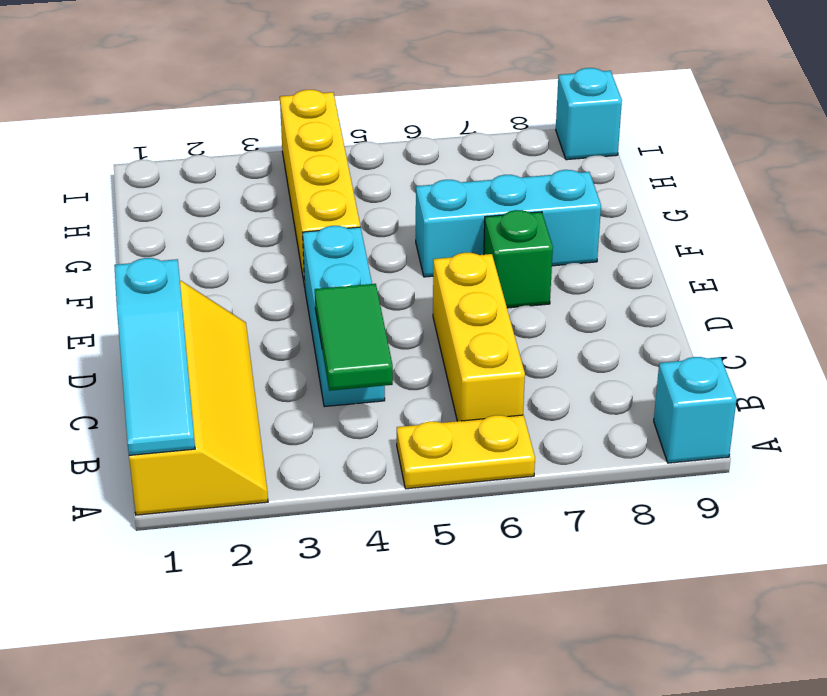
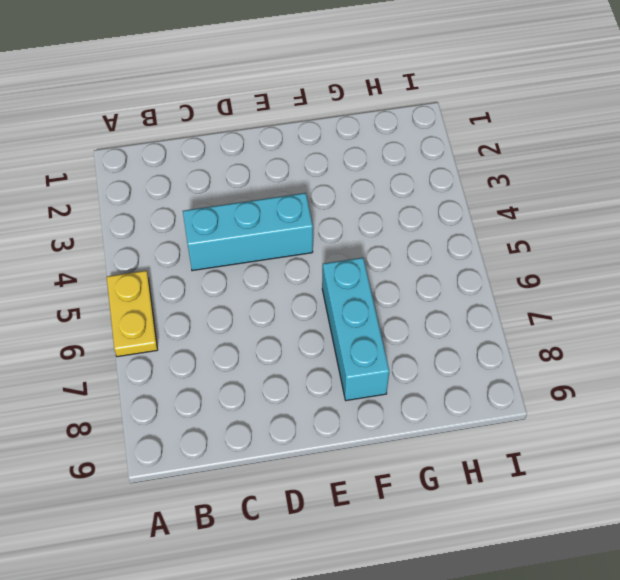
none -> yellow 2x4 slope [129,281,268,515]
none -> cyan 1x1 brick [654,357,737,463]

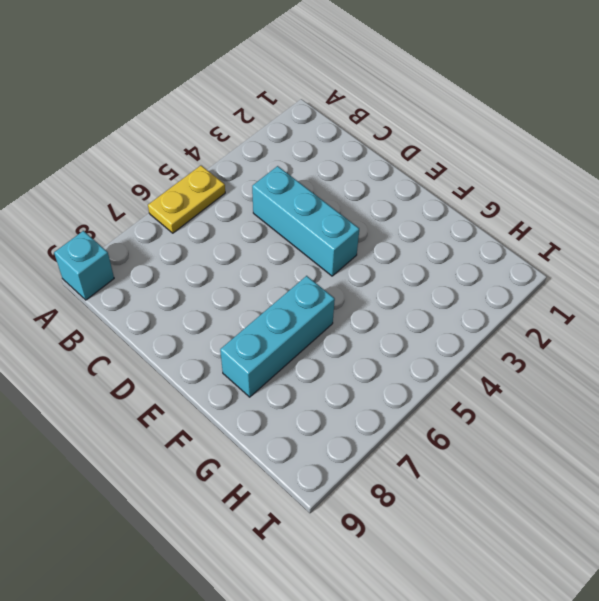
none -> yellow 2x4 slope [129,281,268,515]
none -> yellow 1x3 brick [433,253,525,421]

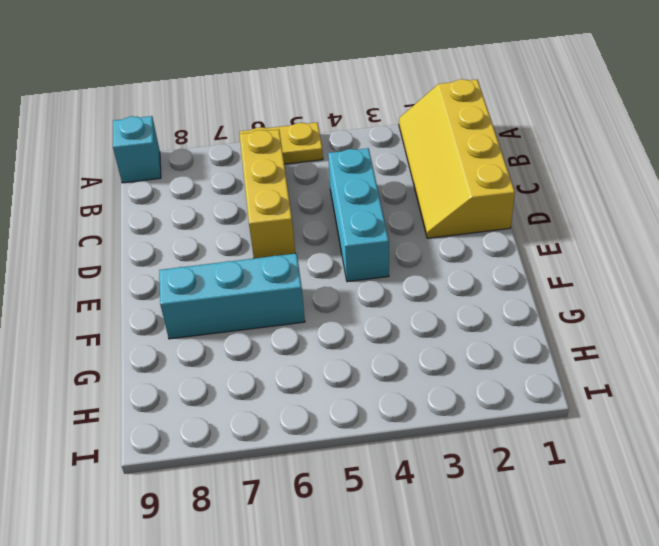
none -> green 1x1 brick [484,210,553,308]
none -> yellow 1x4 brick [280,90,360,287]

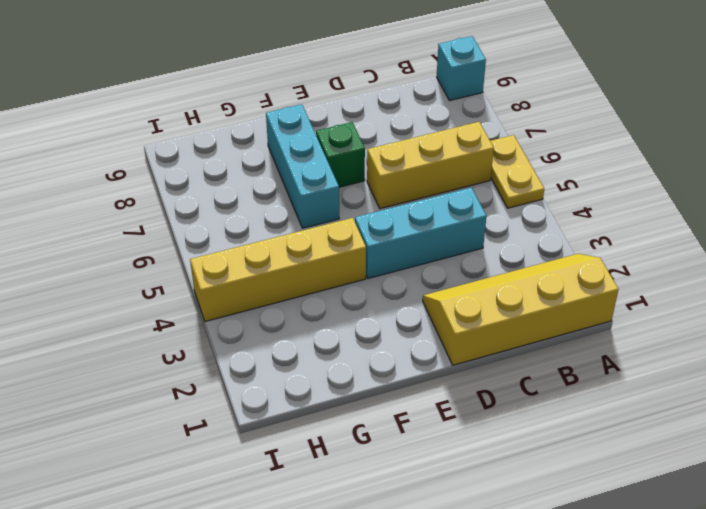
none -> cyan 1x1 brick [556,68,622,160]
none -> cyan 1x3 slope [114,258,195,455]

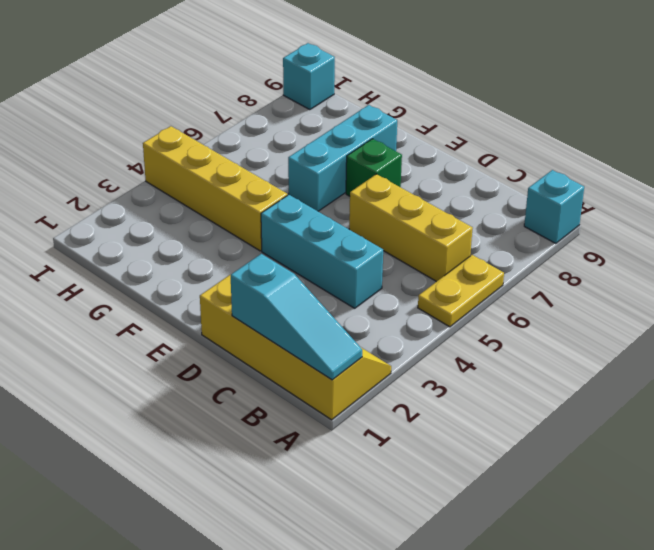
none -> green 1x2 tile [315,284,393,391]

